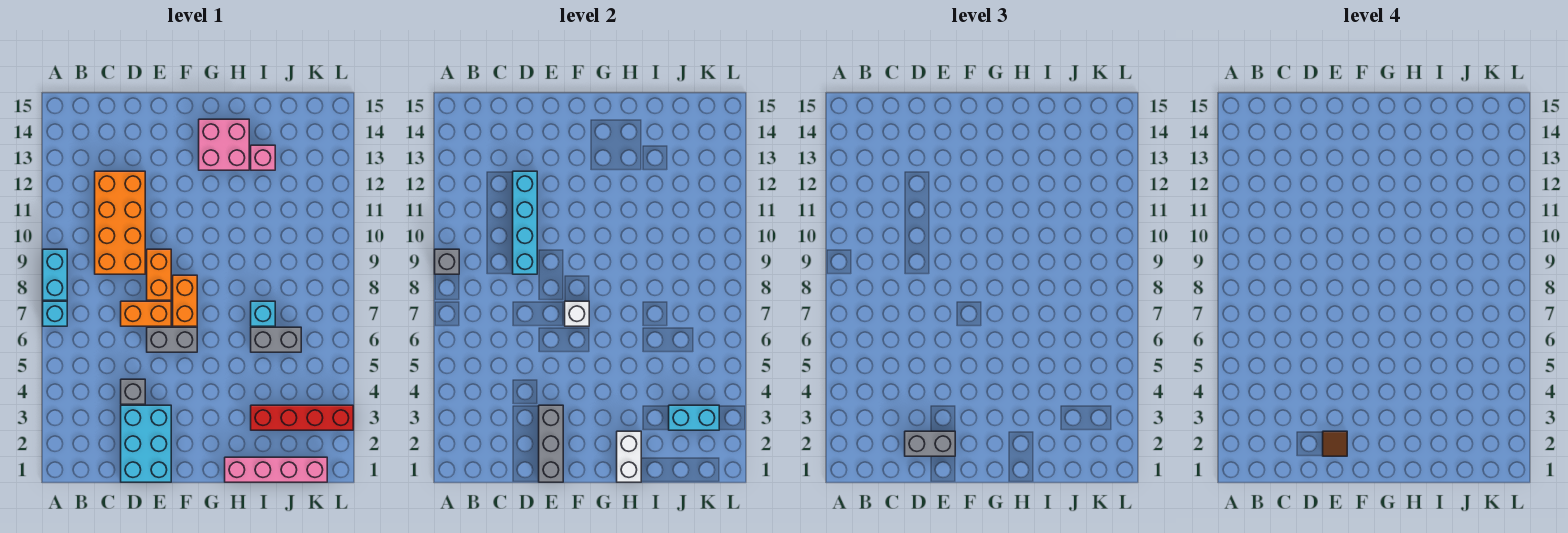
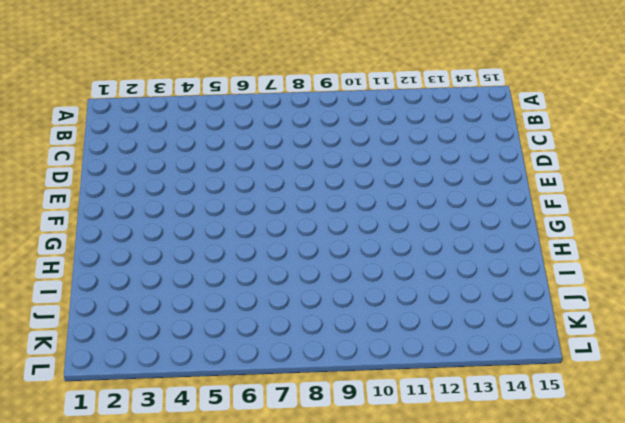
none -> cyan 1x1 brick [43,301,67,326]
none -> cyan 1x2 brick [43,249,67,300]
none -> orange 2x4 brick [95,171,145,274]

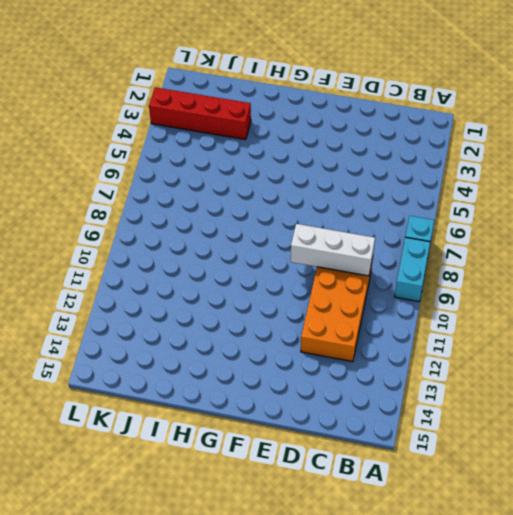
white 1x3 brick [291,224,375,276] -> cyan 1x4 brick [513,171,537,274]
none -> cyan 2x3 brick [121,405,171,482]
none -> grey 1x1 brick [121,379,145,404]
none -> orange 1x2 brick [121,301,171,326]

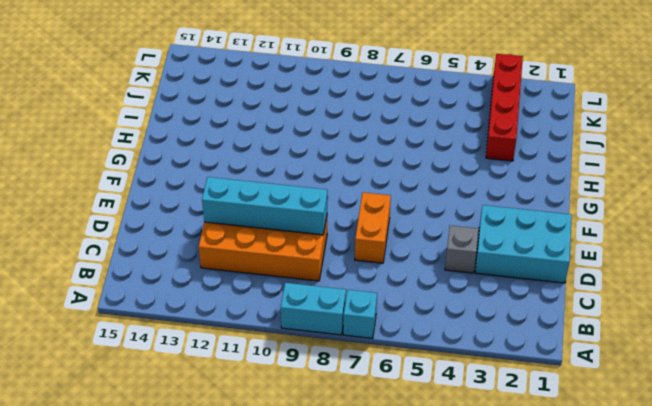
none -> grey 1x2 brick [147,327,197,352]
none -> orange 1x2 brick [147,249,171,300]
none -> orange 1x2 brick [173,275,197,326]

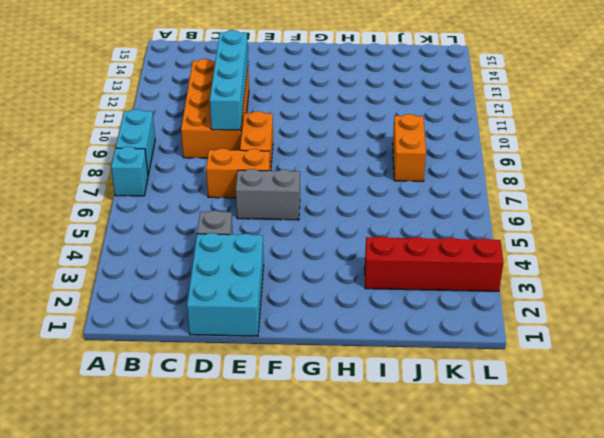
orange 1x2 brick [393,114,426,181] -> orange 1x2 brick moved to [173,275,197,326]
none -> pink 2x2 brick [199,119,249,170]
none -> pink 1x4 brick [225,457,327,482]
none -> grey 1x2 brick [251,327,301,352]

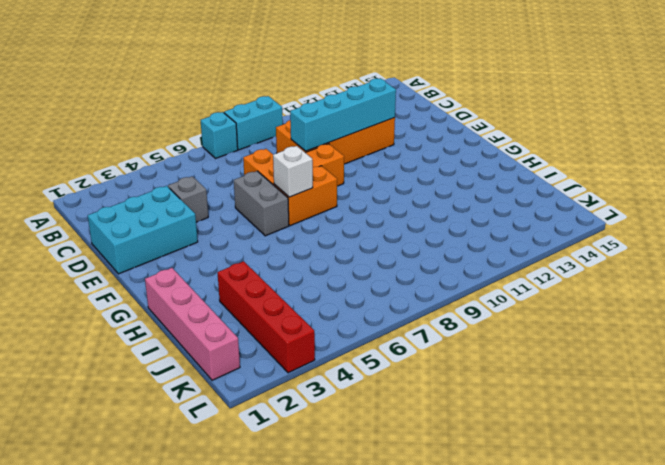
none -> pink 2x2 brick [199,119,249,170]
none -> grey 1x2 brick [251,327,301,352]
none -> cyan 1x1 brick [251,301,275,326]

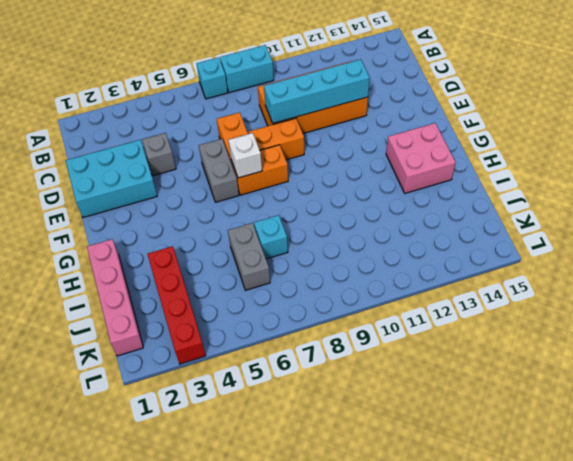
none -> pink 1x1 brick [251,145,275,170]
none -> grey 1x1 brick [435,249,459,274]
none -> grey 1x3 brick [539,405,563,482]

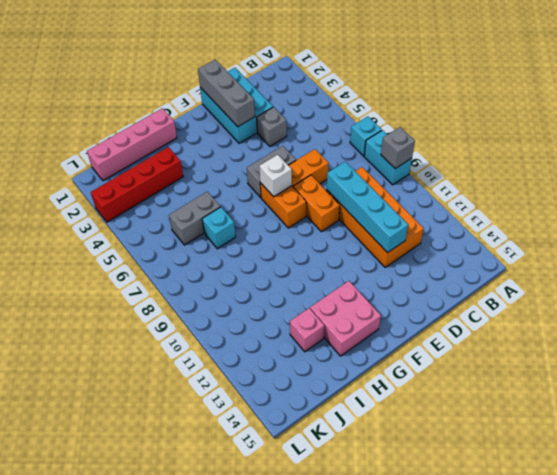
none -> white 1x2 brick [617,431,641,482]
none -> cyan 1x2 brick [669,405,719,430]
none -> grey 1x2 brick [905,431,955,456]

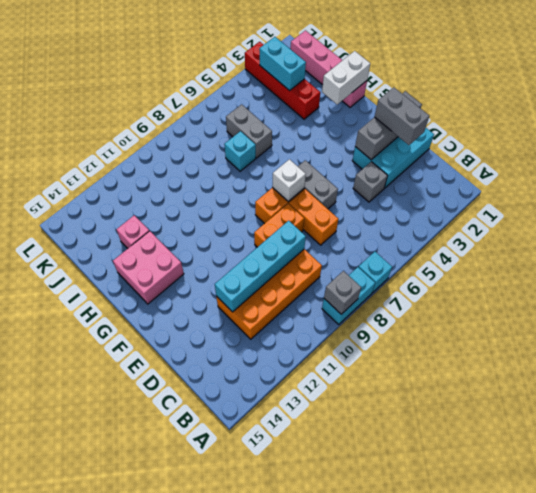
none -> brown 1x1 tile [1323,431,1347,456]

